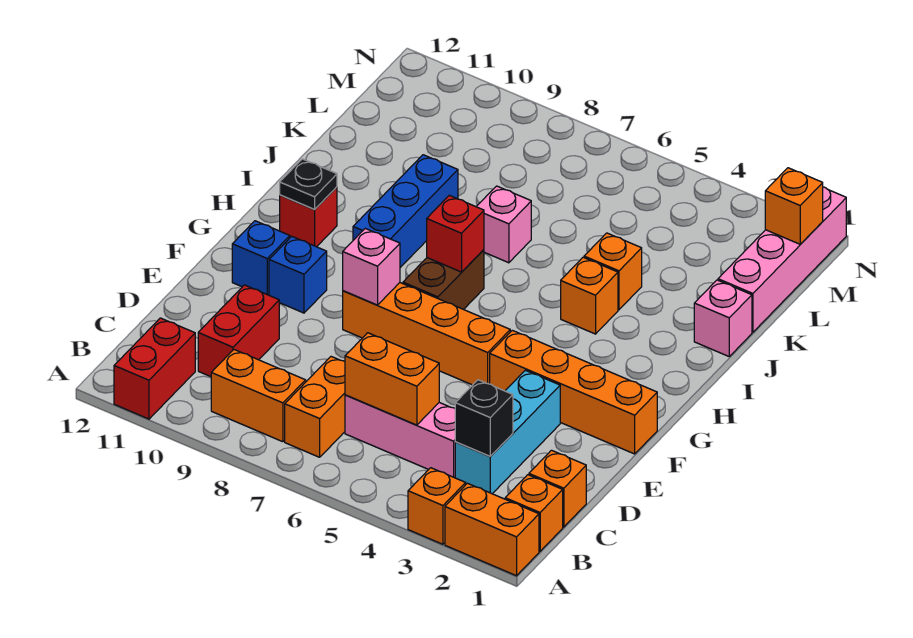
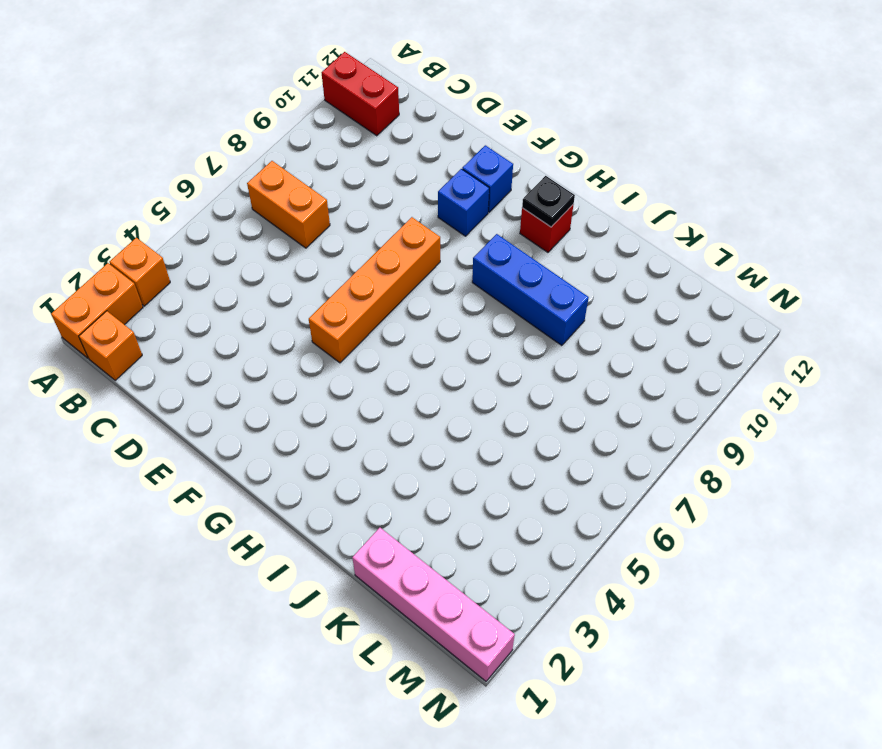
none -> orange 1x2 brick [211,350,306,442]
none -> orange 1x1 brick [529,450,586,527]
none -> cyan 1x3 brick [455,370,560,494]

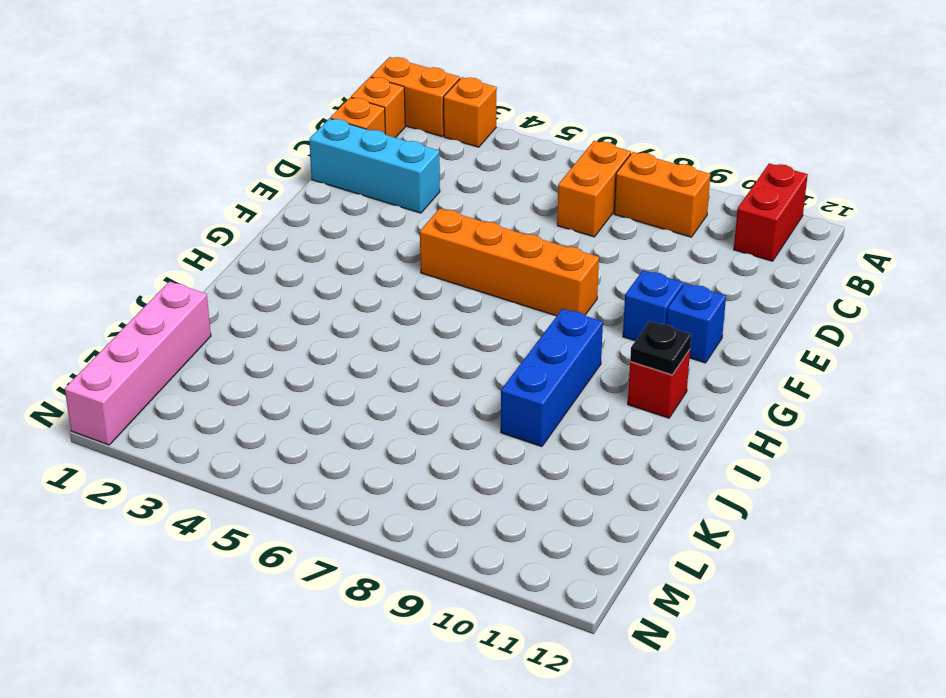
cyan 1x3 brick [309,118,440,213] -> cyan 1x3 brick turned to [455,370,560,494]
none -> pink 1x3 brick [345,395,455,478]
none -> red 1x2 brick [198,285,279,377]
none -> orange 1x4 brick [490,330,657,454]

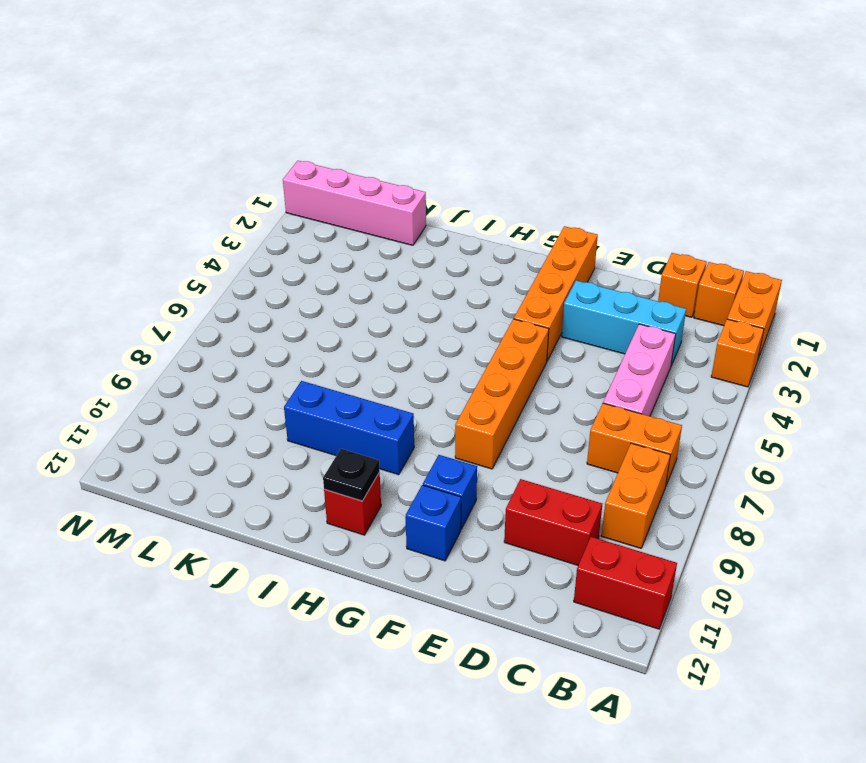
none -> brown 1x2 brick [403,250,484,310]
none -> orange 1x1 brick [561,257,618,334]
none -> pink 1x1 brick [694,280,752,356]

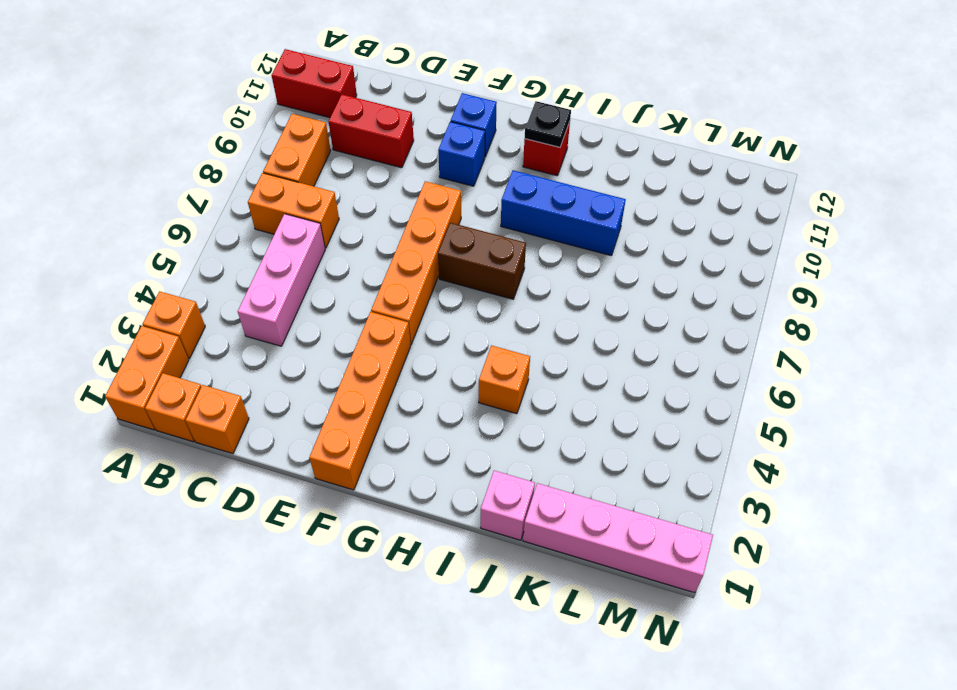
none -> cyan 1x3 brick [455,370,560,494]
none -> orange 1x1 brick [584,233,642,310]
none -> pink 1x1 brick [476,186,531,263]

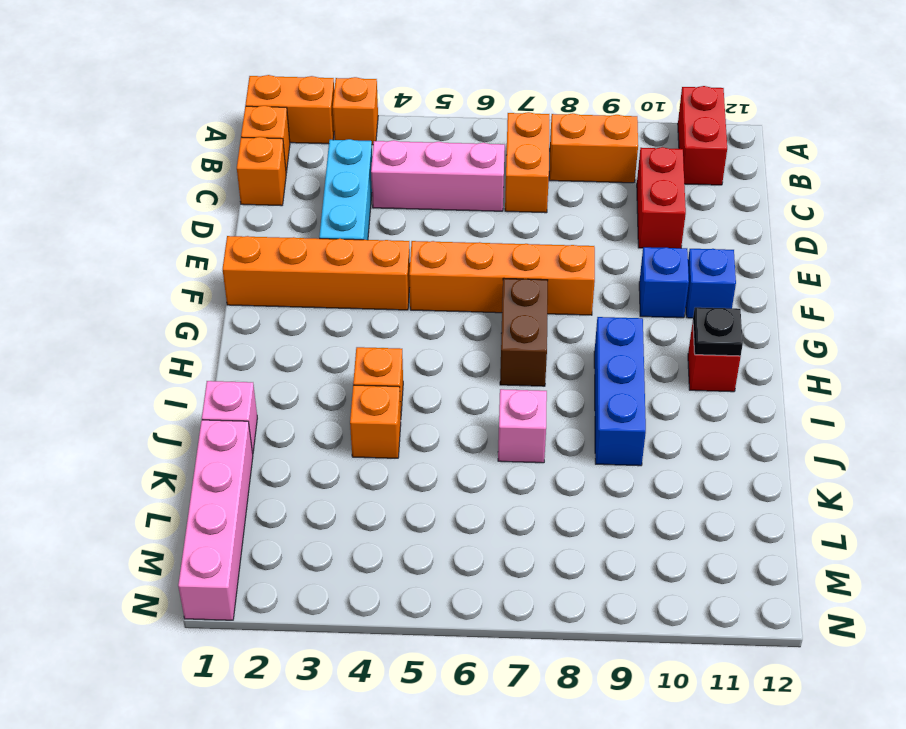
none -> black 1x1 brick [455,380,513,456]
none -> orange 1x2 brick [345,333,439,425]
none -> pink 1x1 brick [343,228,400,305]

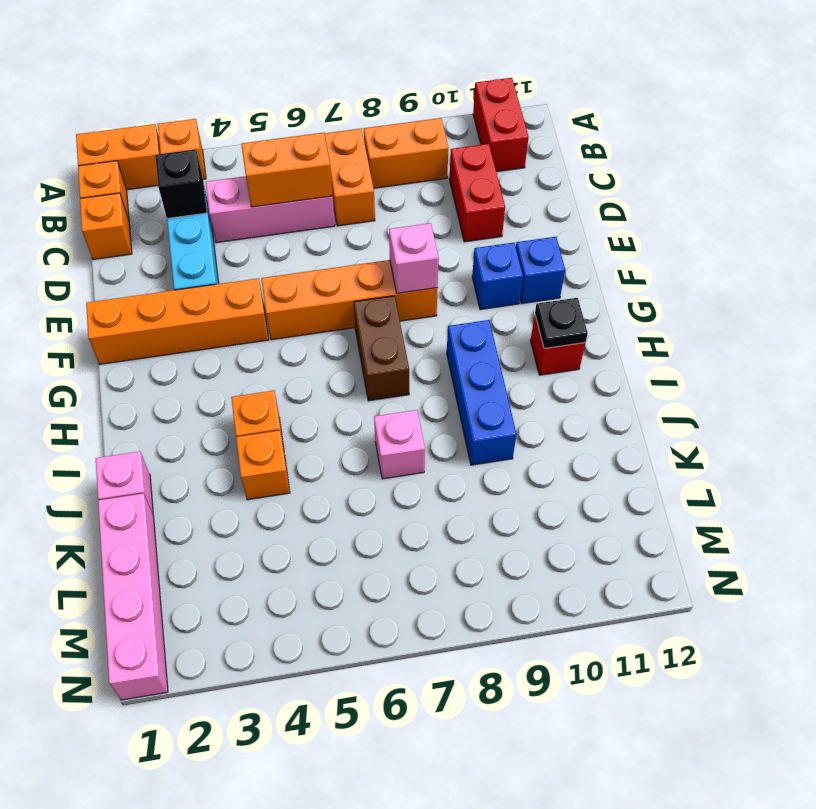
none -> red 1x1 brick [427,195,484,272]
none -> orange 1x1 brick [765,168,823,244]

